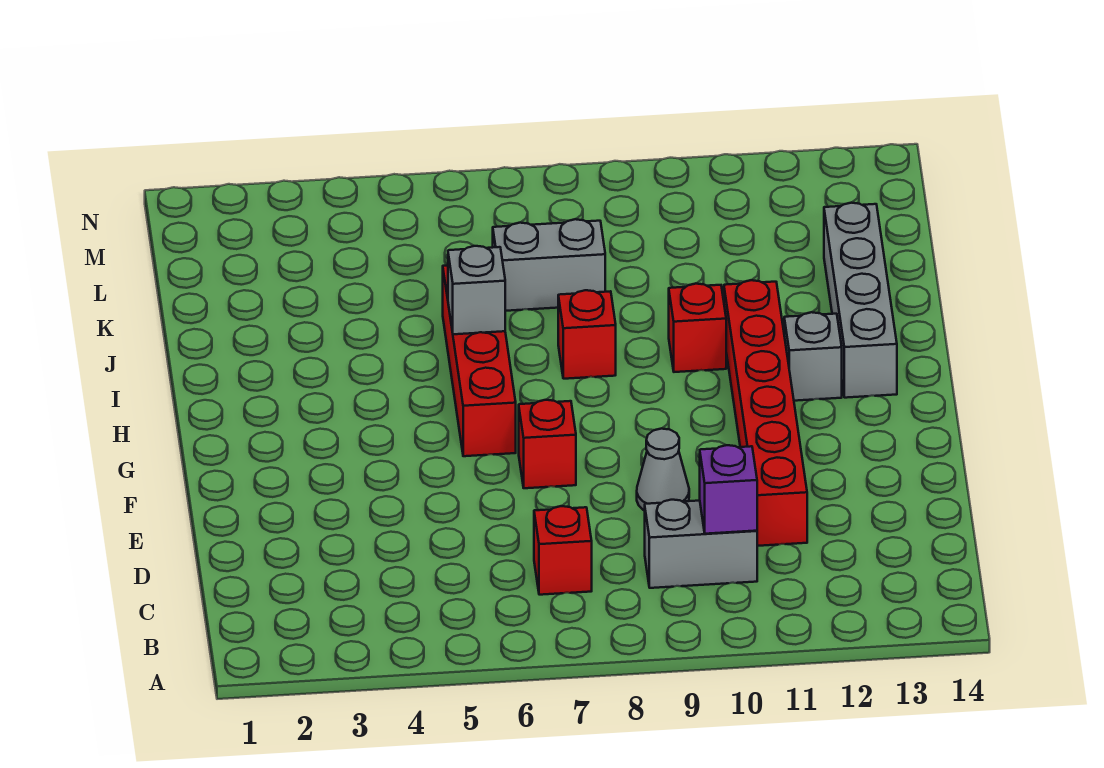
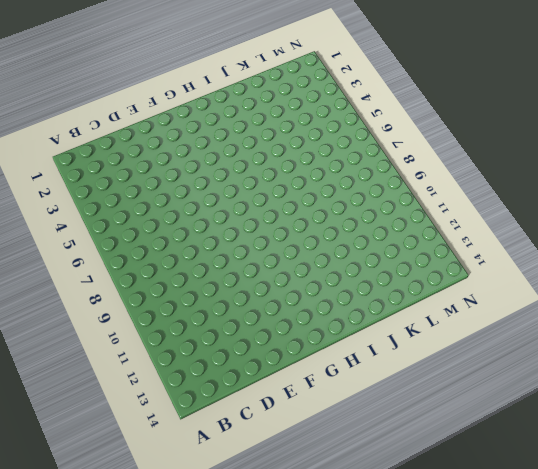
none -> red 1x1 brick [534,506,592,595]
none -> grey 1x2 brick [645,500,757,588]
none -> red 1x6 brick [724,280,807,546]

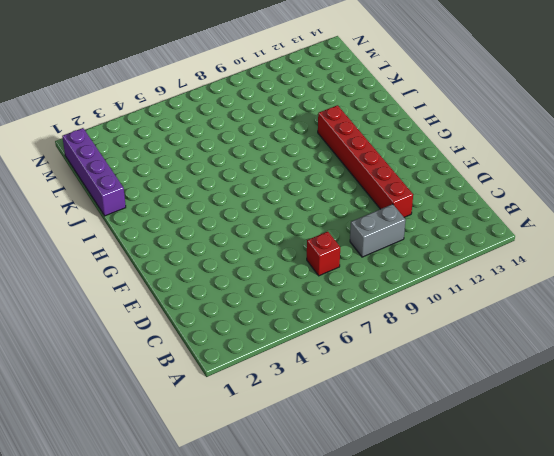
purple 1x4 brick [62,128,126,216] -> none
none -> grey 1x1 cone [637,429,689,511]
none -> red 1x1 brick [519,400,576,488]
none -> red 1x4 brick [443,266,516,456]

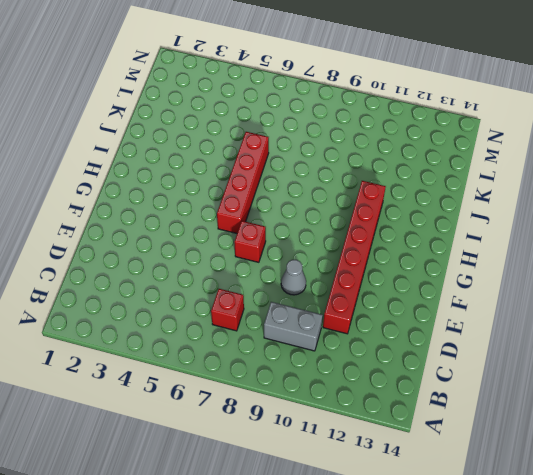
none -> grey 1x1 brick [784,312,842,401]
none -> grey 1x4 brick [824,203,897,398]
none -> red 1x1 brick [558,290,616,379]

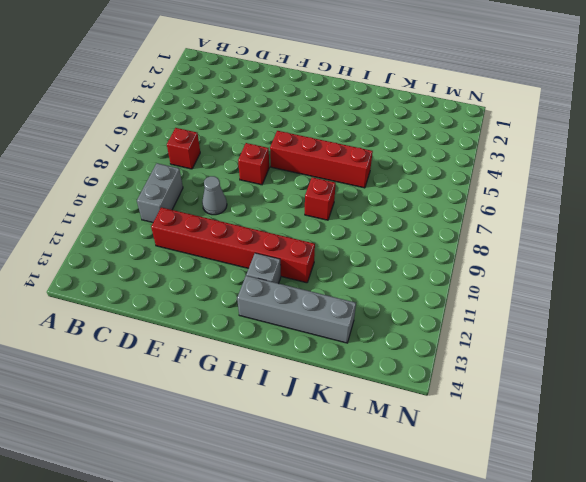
none -> red 1x1 brick [669,284,726,372]
none -> grey 1x2 brick [493,219,605,311]
none -> purple 1x1 brick [700,445,757,534]

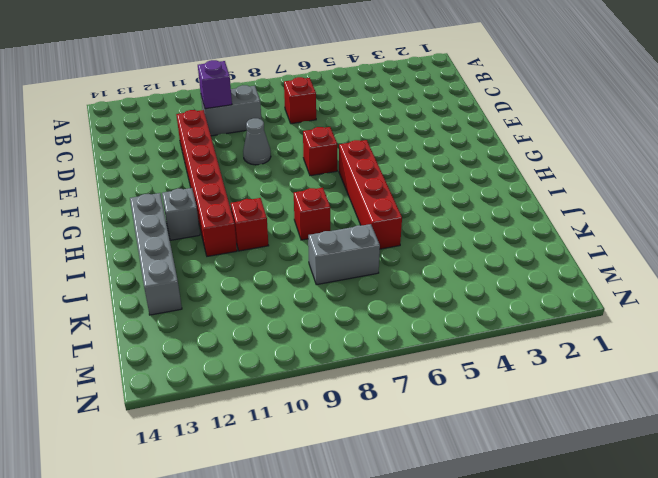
none -> grey 1x1 brick [448,246,505,334]

